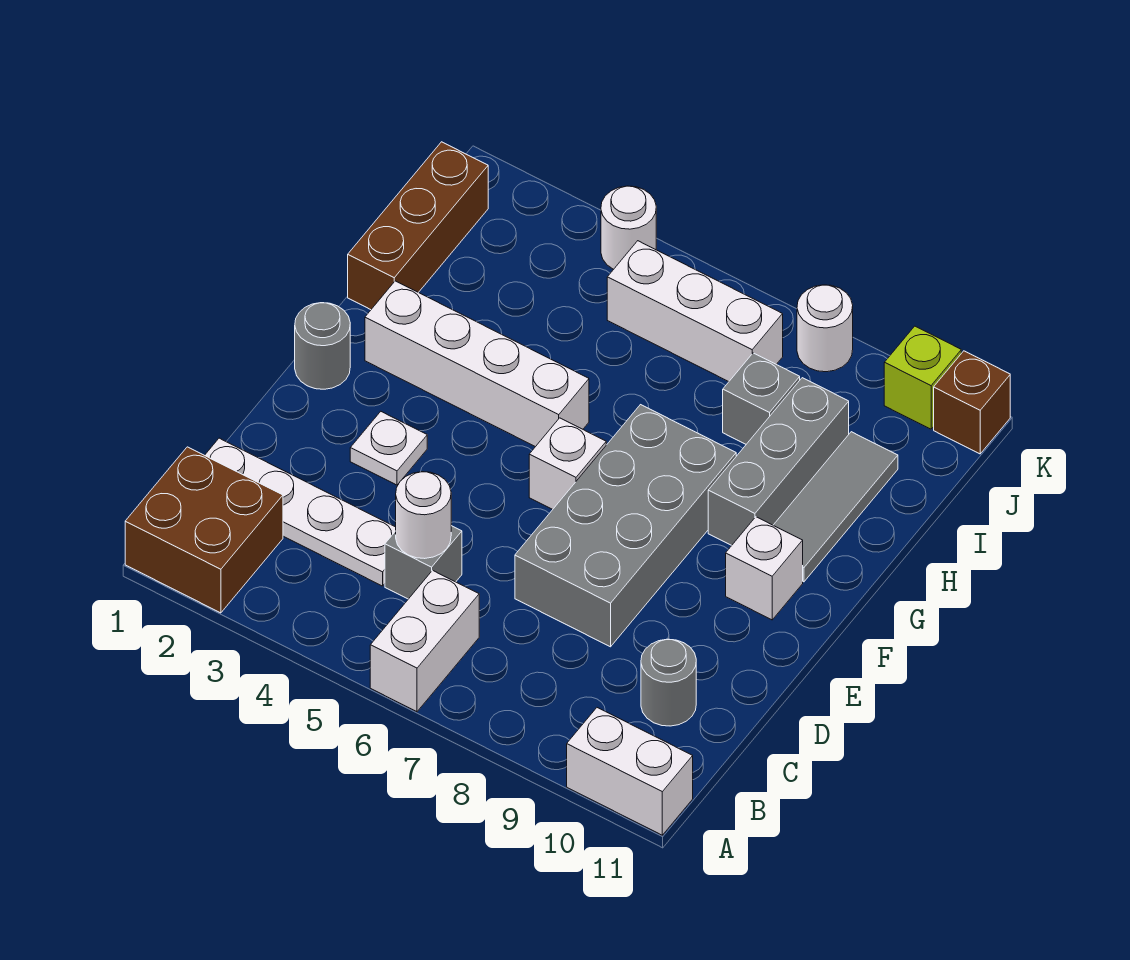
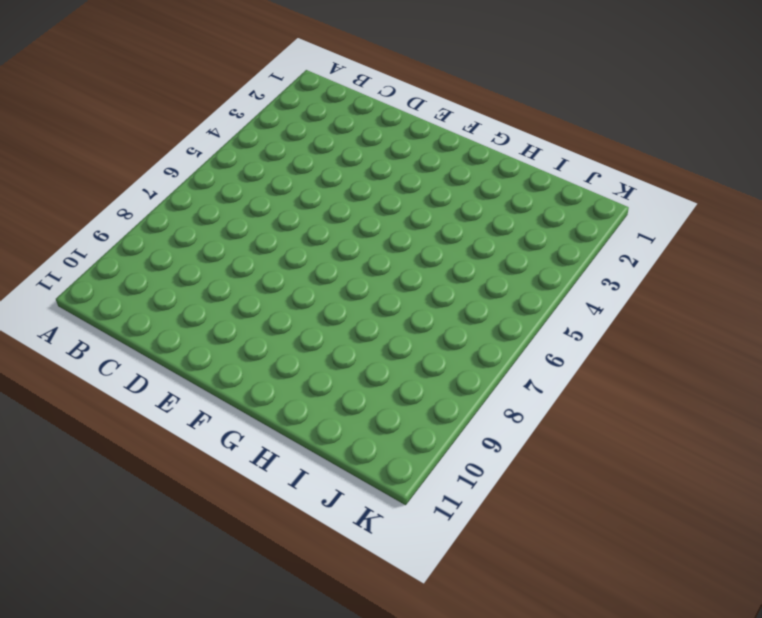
none -> brown 2x2 brick [125,447,283,613]
none -> white 1x2 brick [370,570,479,712]
none -> white 1x2 brick [567,708,693,835]

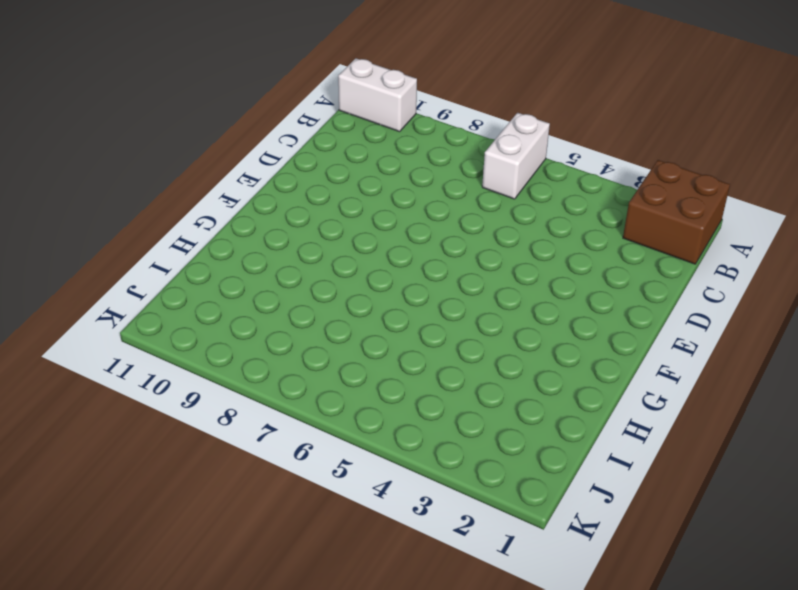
none -> white 1x4 plate [205,438,396,586]
none -> grey 1x1 brick [385,526,462,599]
none -> grey 1x1 round brick [641,639,696,726]

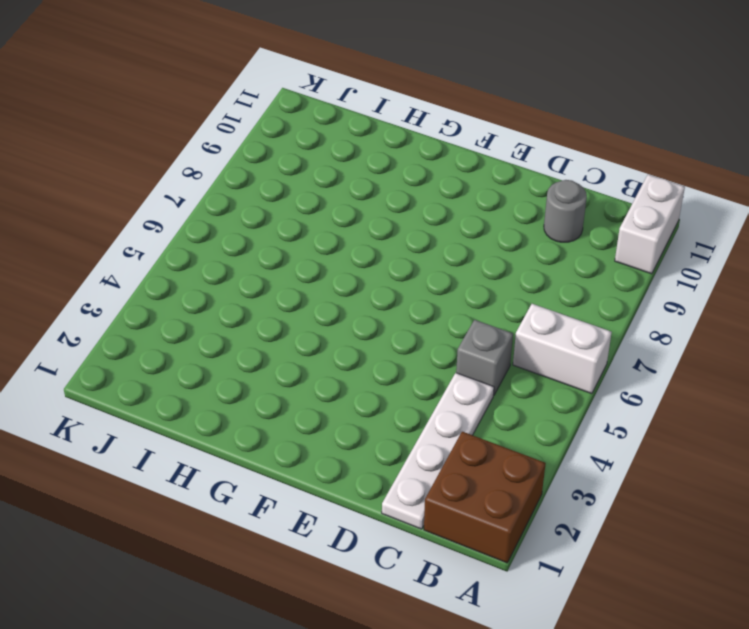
none -> grey 2x4 brick [515,405,736,647]
none -> white 1x1 plate [350,412,427,485]
none -> grey 1x1 round brick [295,303,350,389]

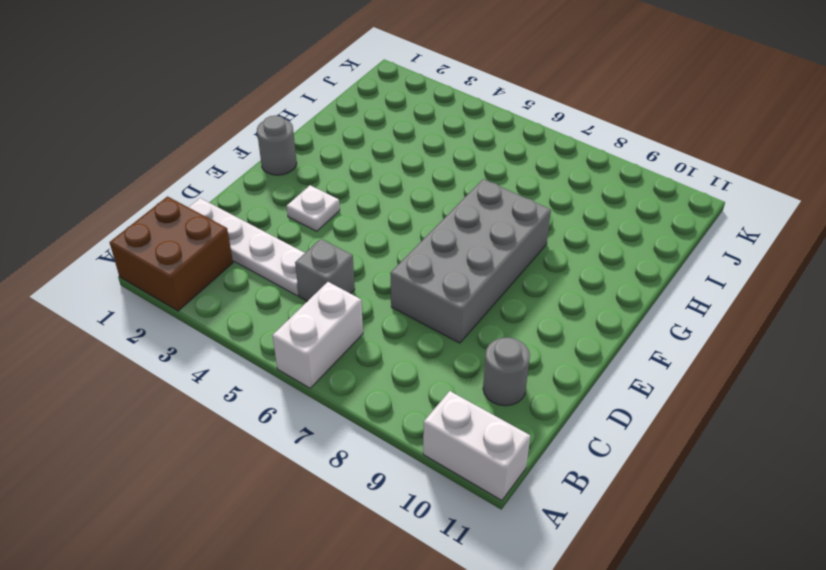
none -> white 1x1 brick [529,418,606,509]
none -> white 1x1 brick [726,517,803,620]
none -> white 1x4 brick [365,281,589,447]

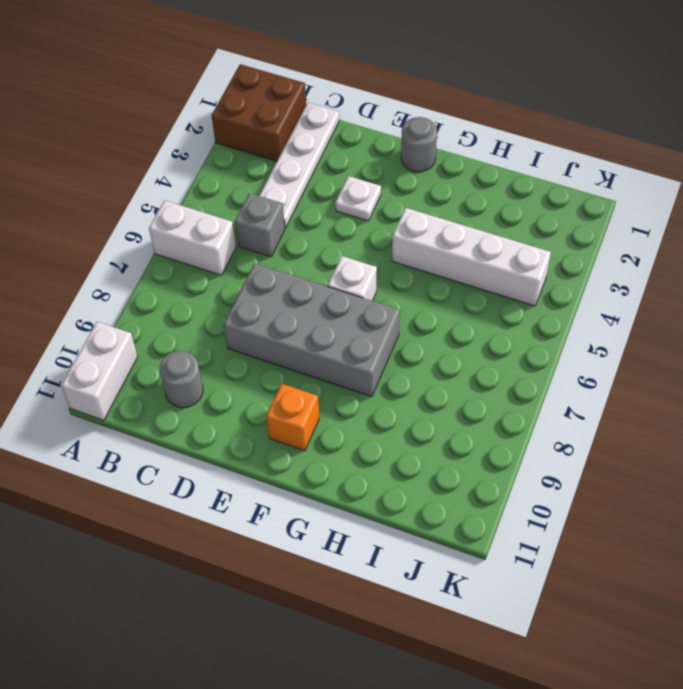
orange 1x1 brick [266,384,319,451] -> white 1x1 brick [726,517,803,620]
white 1x4 brick [392,208,551,306] -> white 1x4 brick turned to [365,281,589,447]
none -> grey 1x3 brick [708,378,849,545]
none -> grey 1x3 tile [773,432,898,582]
none -> brown 1x3 brick [348,142,488,310]

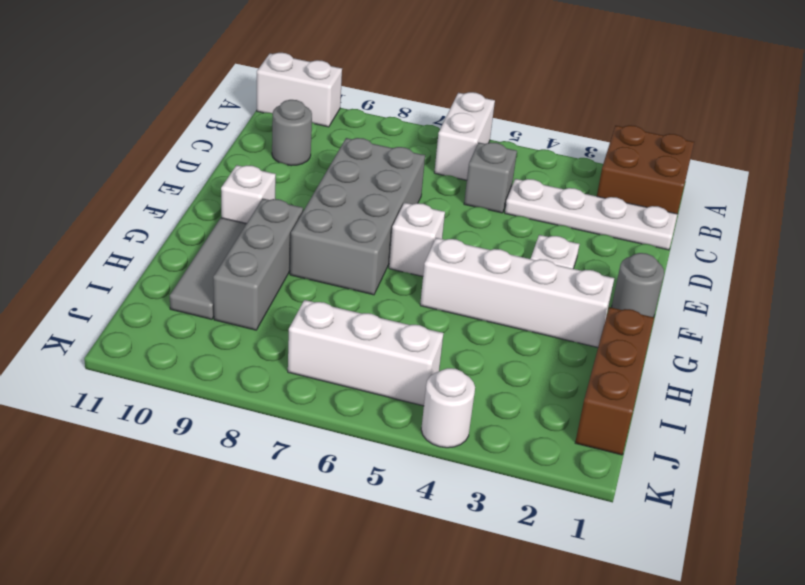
none -> grey 1x1 brick [723,353,800,444]
none -> white 1x1 round brick [797,285,853,372]
none -> lime 1x1 brick [884,326,961,429]

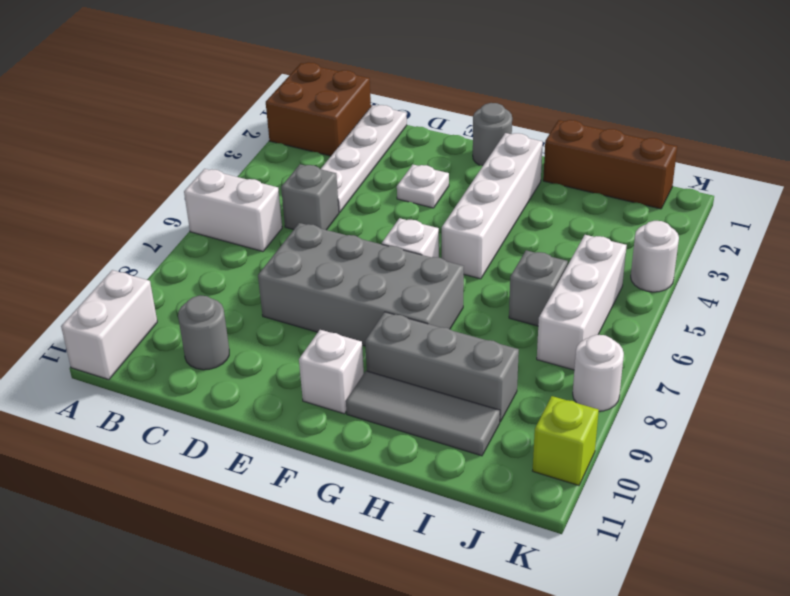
grey 1x1 brick [509,250,568,326] -> grey 1x1 brick moved to [723,353,800,444]
none -> brown 1x1 brick [934,351,1010,454]
none -> white 1x1 round brick [396,472,451,559]

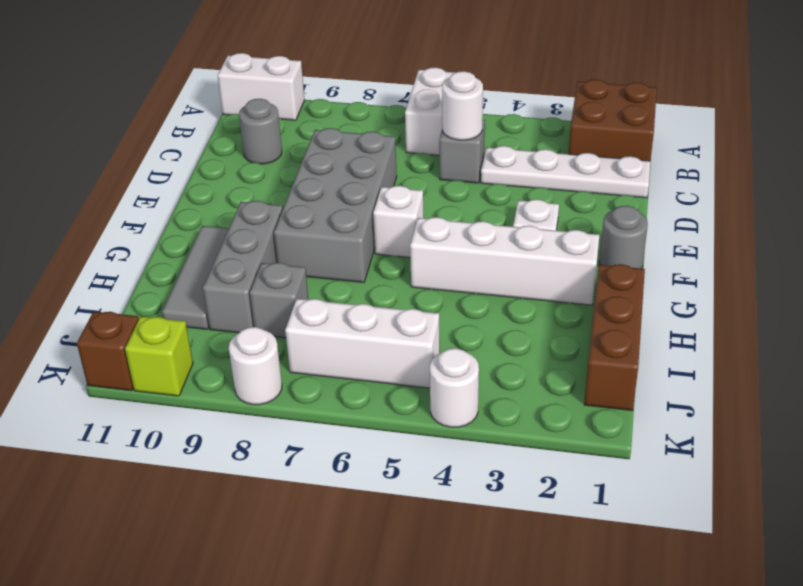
none -> white 1x1 brick [726,517,803,620]

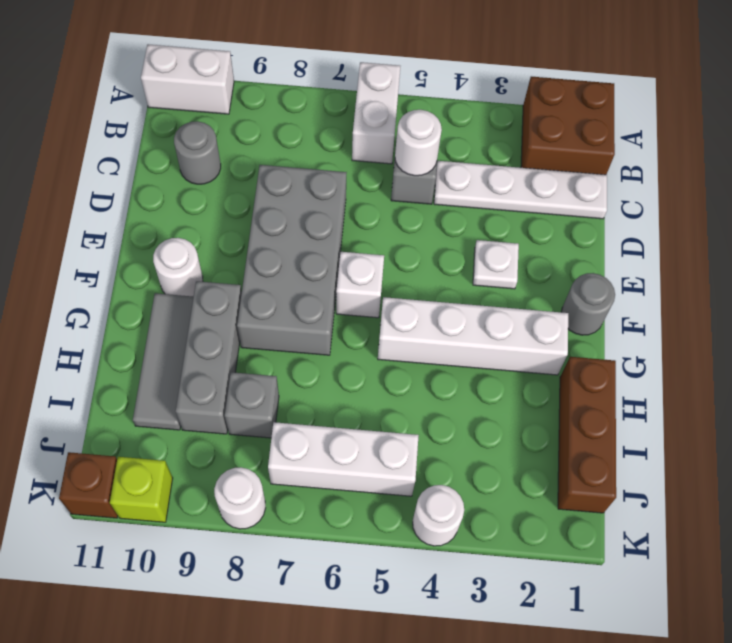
white 1x1 round brick [153,238,203,297] -> white 1x1 brick [726,517,803,620]

